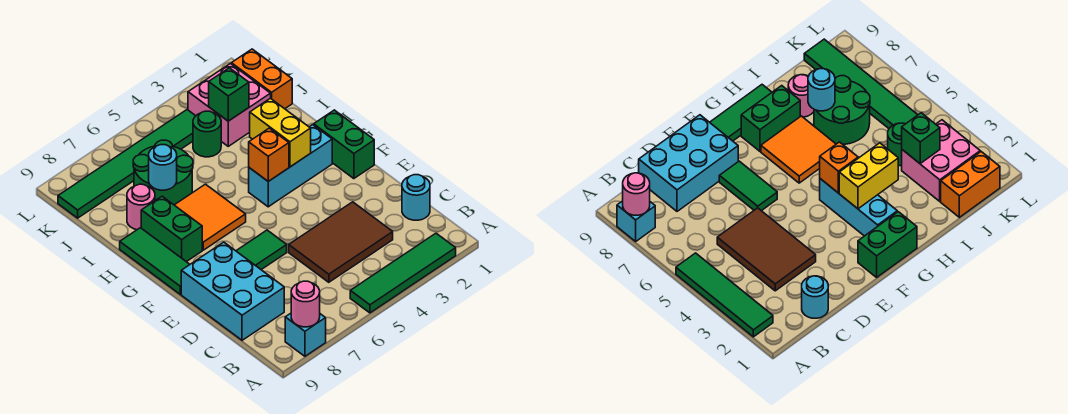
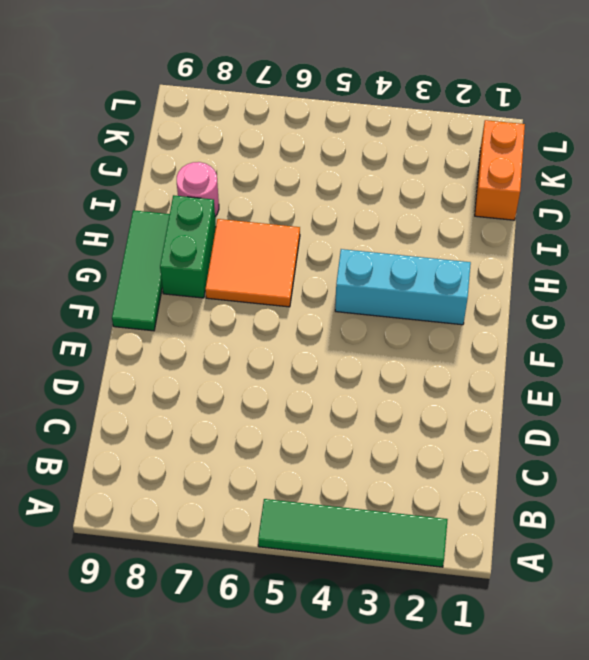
none -> cyan 1x1 brick [285,313,326,356]
none -> cyan 1x1 round brick [402,175,430,220]
none -> brown 2x3 tile [289,202,393,282]

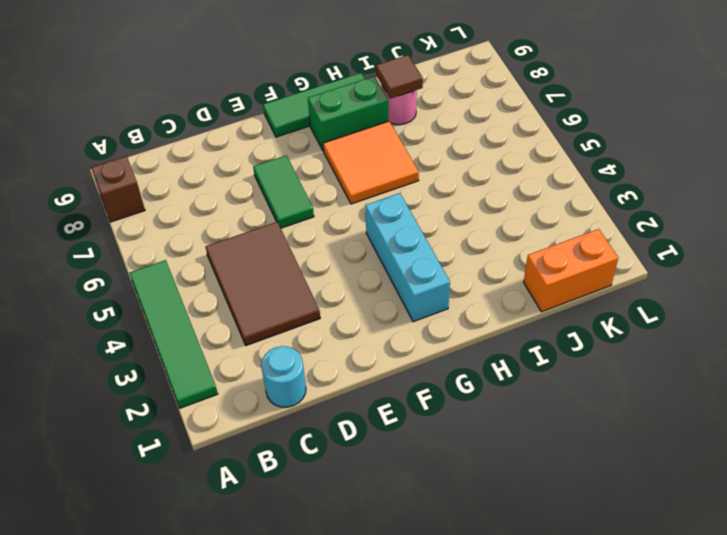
brown 1x1 brick [91,156,145,222] -> cyan 1x1 brick [285,313,326,356]
brown 1x1 tile [376,55,423,99] -> none
none -> cyan 2x3 brick [181,242,284,340]
none -> green 1x2 brick [314,110,374,179]
none -> green 2x2 round brick [133,140,193,205]

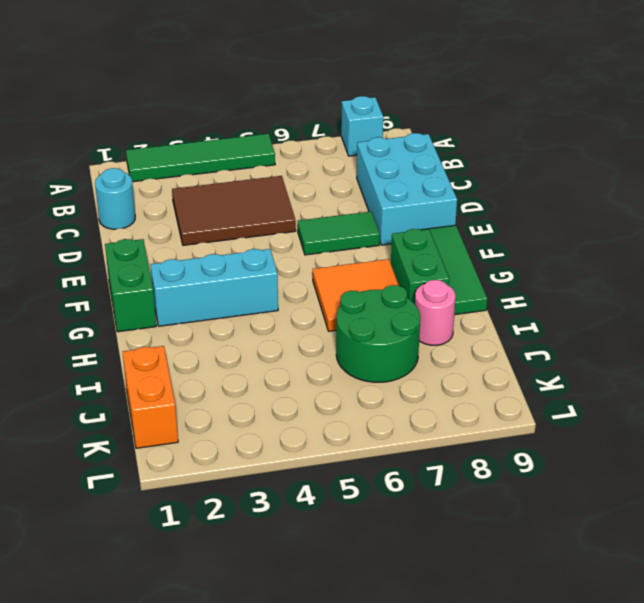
none -> pink 2x2 brick [188,64,271,146]
none -> green 1x1 round brick [193,111,221,157]
none -> green 1x6 tile [58,110,195,218]

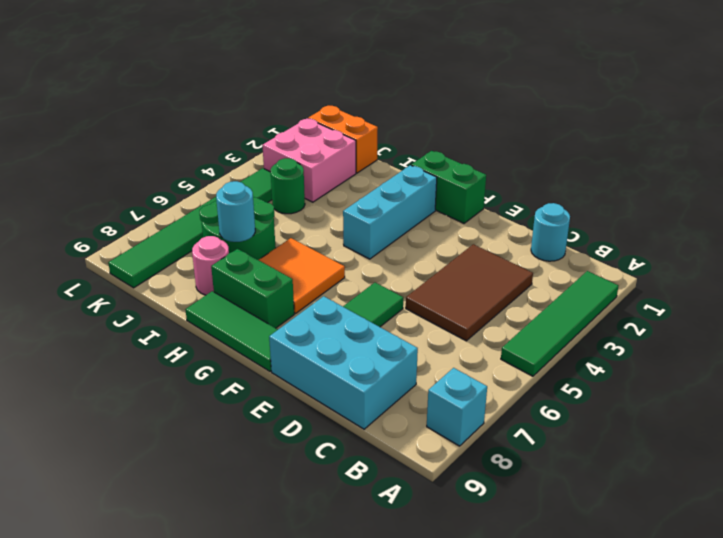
none -> pink 1x1 round brick [291,281,320,327]
none -> yellow 1x2 brick [250,98,311,167]
none -> orange 1x1 brick [249,128,289,181]

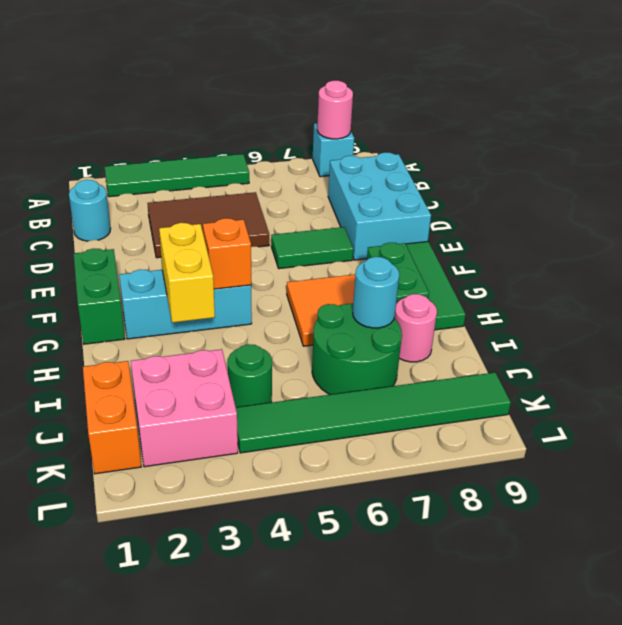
none -> green 1x1 brick [209,68,249,121]

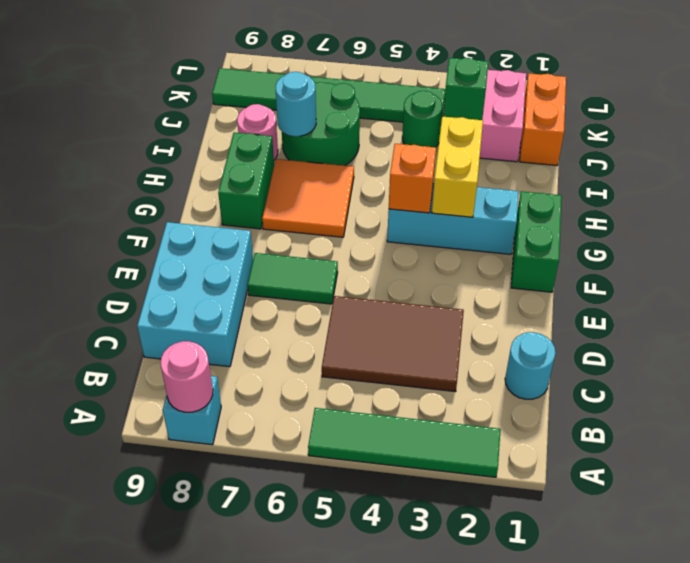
none -> green 1x3 tile [120,228,190,294]

